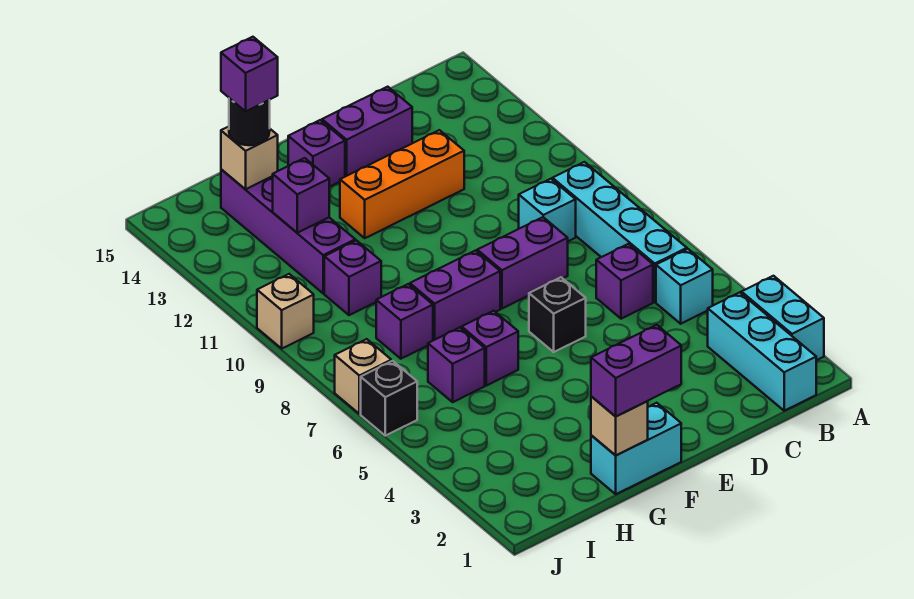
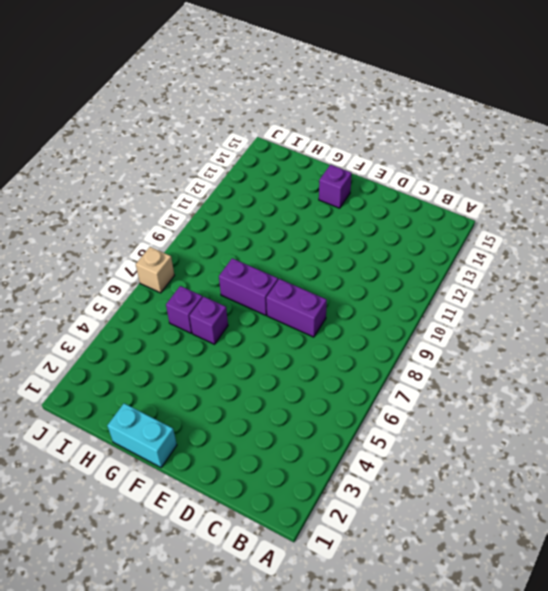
none -> cyan 1x2 brick [741,276,824,360]
none -> cyan 1x3 brick [708,292,816,411]
none -> cyan 1x1 brick [656,249,713,324]

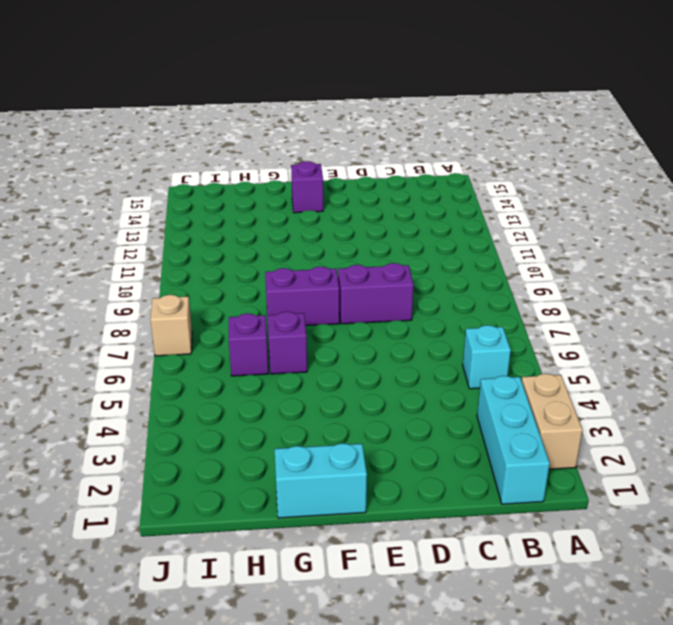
tan 1x2 brick [521,374,583,469] -> cyan 1x2 brick [741,276,824,360]
none -> cyan 1x4 brick [552,162,687,302]
none -> purple 1x1 brick [596,244,653,319]
none -> cyan 1x1 brick [519,179,576,241]

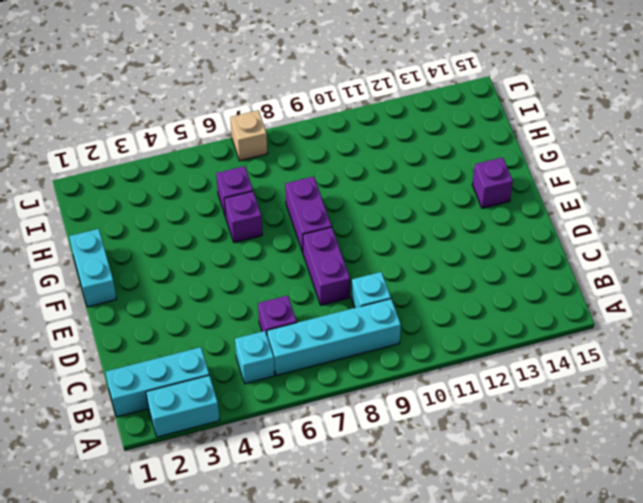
none -> orange 1x3 brick [340,130,464,238]
none -> purple 1x2 brick [322,87,412,177]
none -> black 1x1 brick [529,277,586,352]

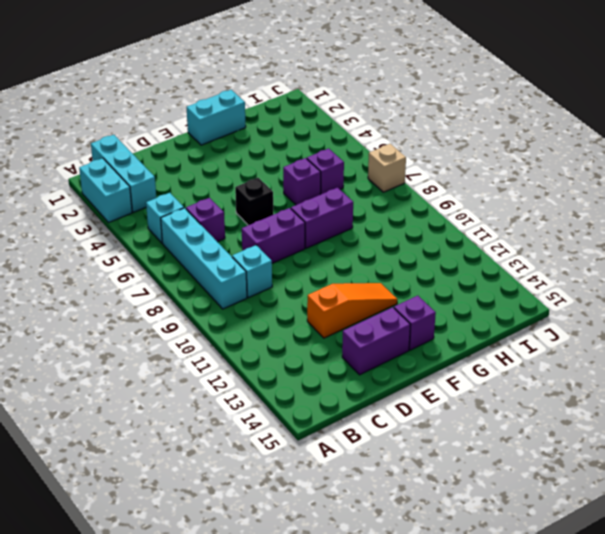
orange 1x3 slope [307,283,397,338] -> orange 1x3 brick [340,130,464,238]
none -> purple 1x1 brick [376,284,433,359]
none -> purple 1x1 brick [324,240,381,315]
none -> purple 1x4 brick [221,169,355,293]

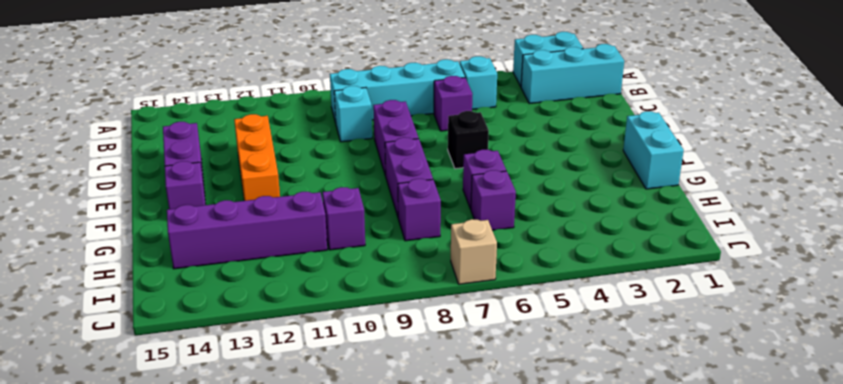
none -> black 1x1 brick [361,361,417,436]
none -> tan 1x1 brick [257,274,314,348]
none -> tan 1x1 brick [591,397,648,455]

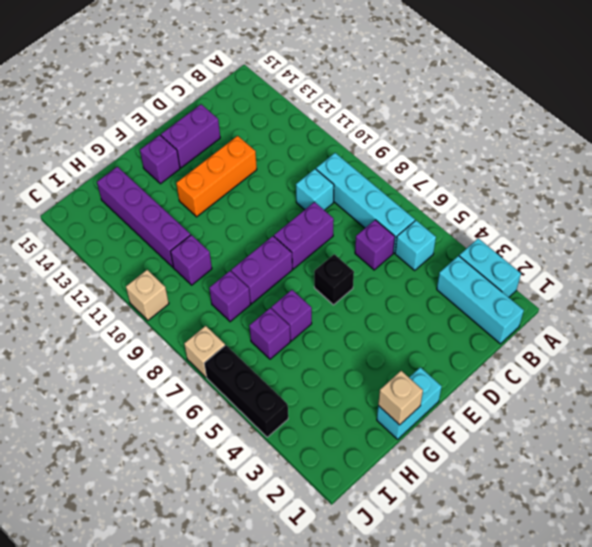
black 1x3 brick [204,345,288,437] -> black 1x1 brick [361,361,417,436]
none -> purple 1x1 brick [273,158,329,233]
none -> tan 1x1 brick [221,127,278,189]
none -> purple 1x2 brick [591,325,681,416]

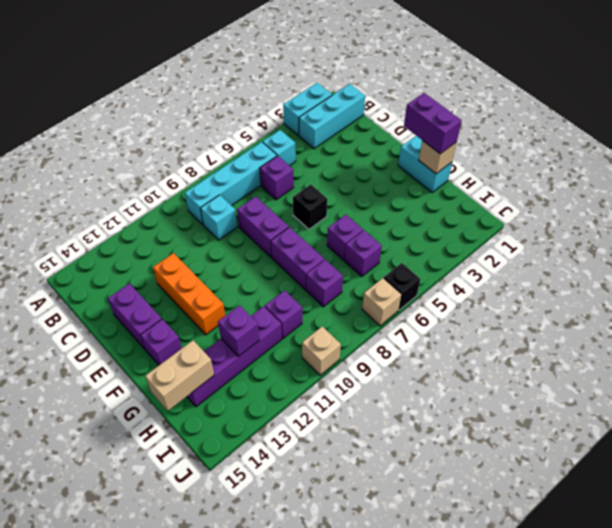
tan 1x2 brick [145,340,214,411] -> tan 1x1 brick [221,127,278,189]
none -> black 1x1 round brick [229,98,270,145]
none -> purple 1x1 brick [221,37,278,111]

